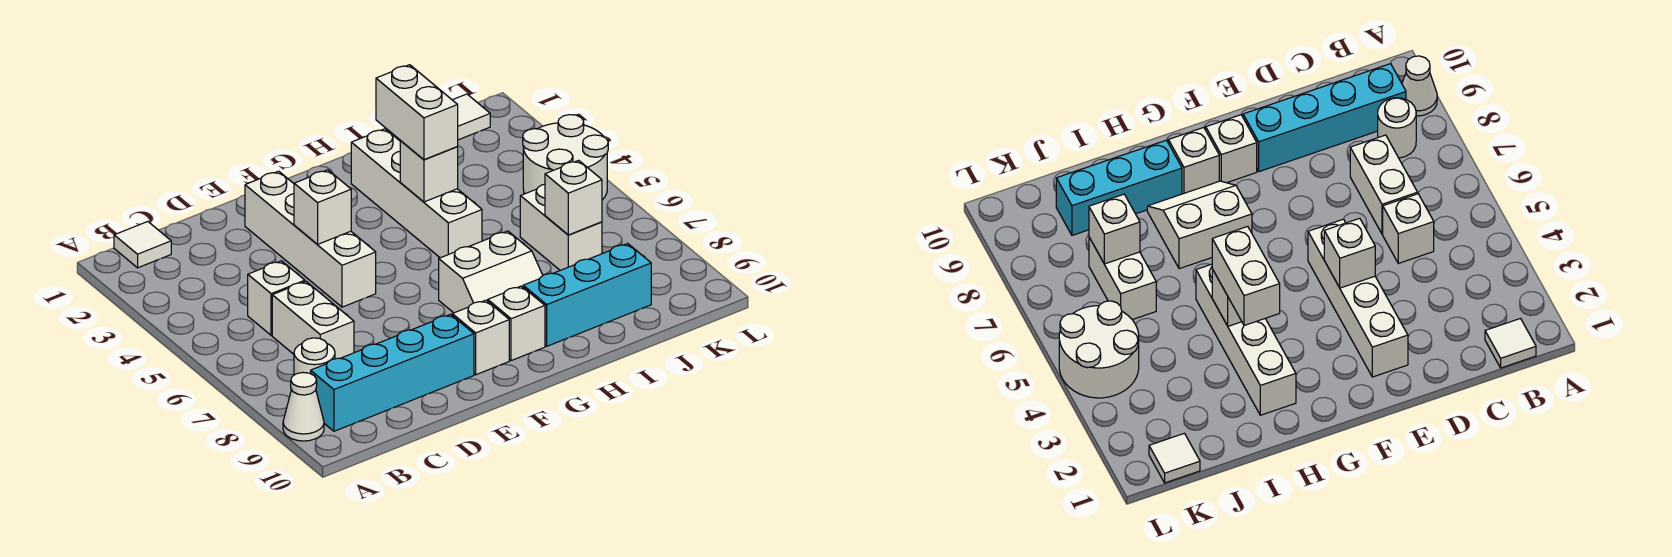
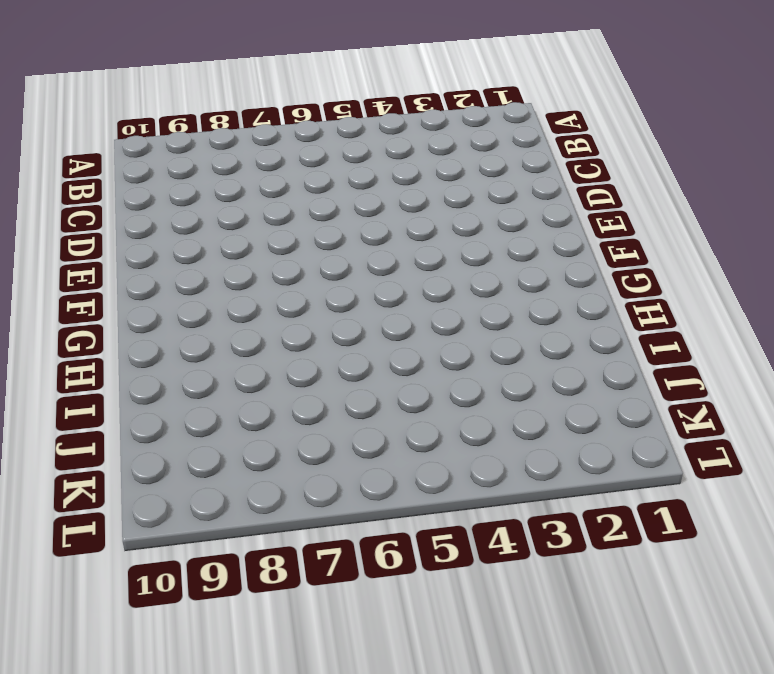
none -> white 1x1 cone [283,372,324,441]
none -> white 1x1 tile [114,222,171,268]
none -> white 1x1 round brick [294,338,335,375]

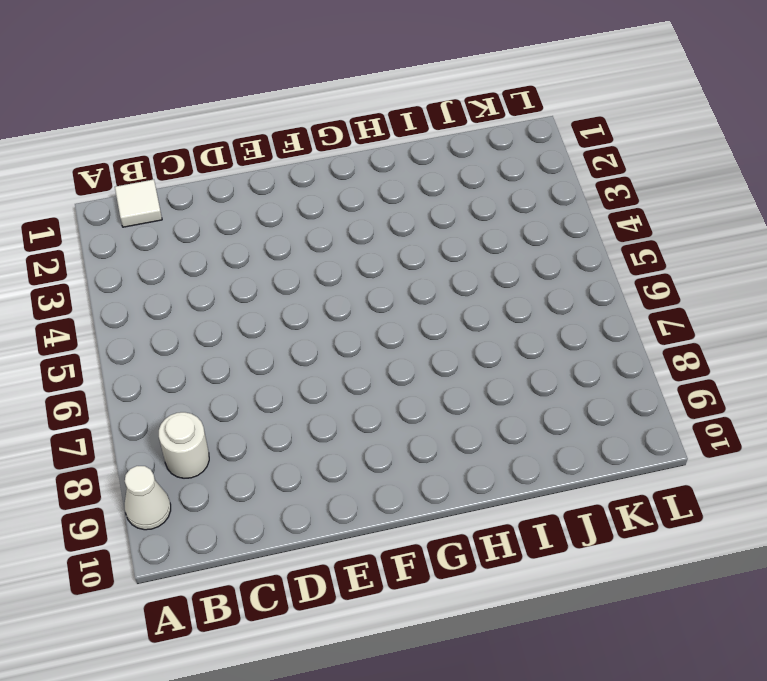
none -> cyan 1x4 brick [311,314,474,431]
none -> white 1x1 brick [248,261,305,335]
none -> white 1x2 brick [272,281,354,359]

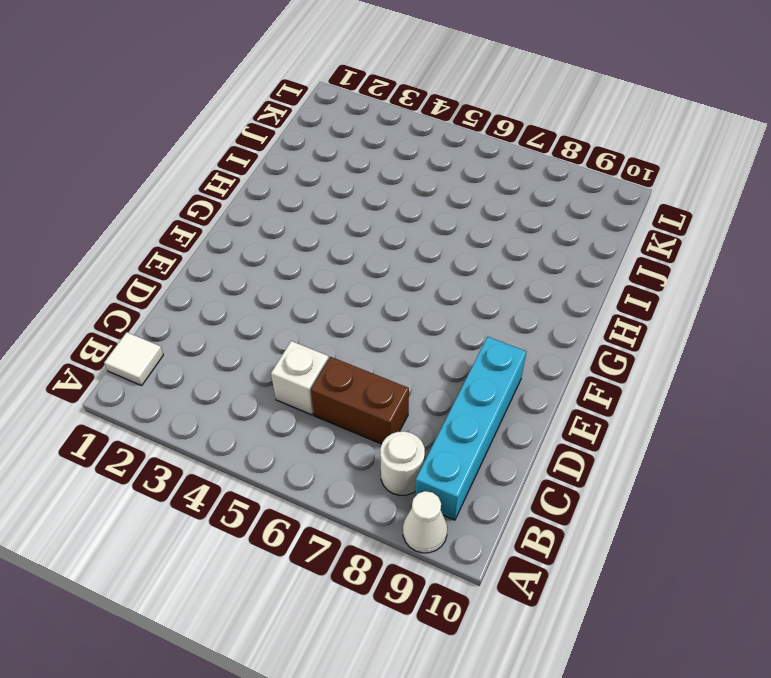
brown 1x2 brick [311,357,409,444] -> white 1x2 brick [272,281,354,359]
none -> white 1x4 brick [245,171,376,307]
none -> white 1x1 brick [452,300,509,375]
none -> white 2x2 slope [439,231,543,313]

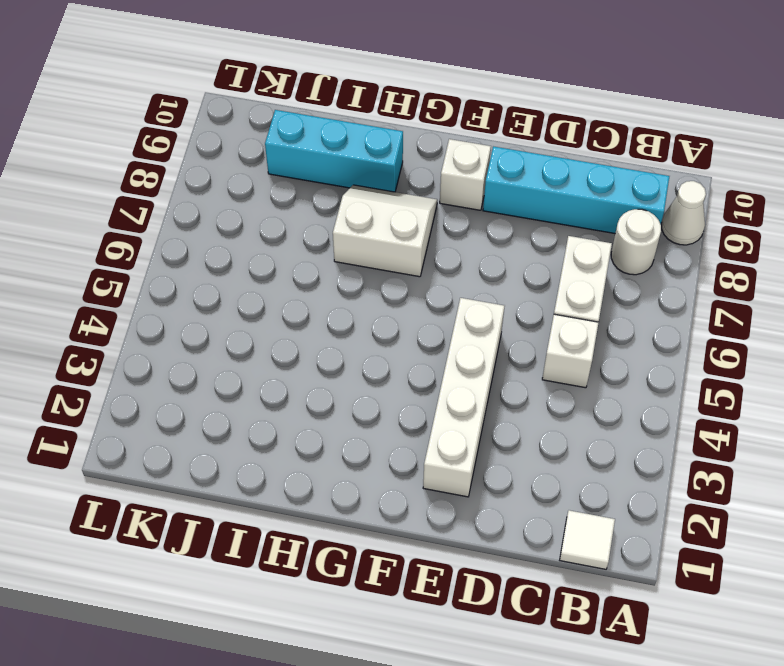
none -> white 1x1 brick [488,286,545,361]
none -> white 1x4 brick [351,129,482,258]
none -> white 1x2 brick [520,184,602,270]

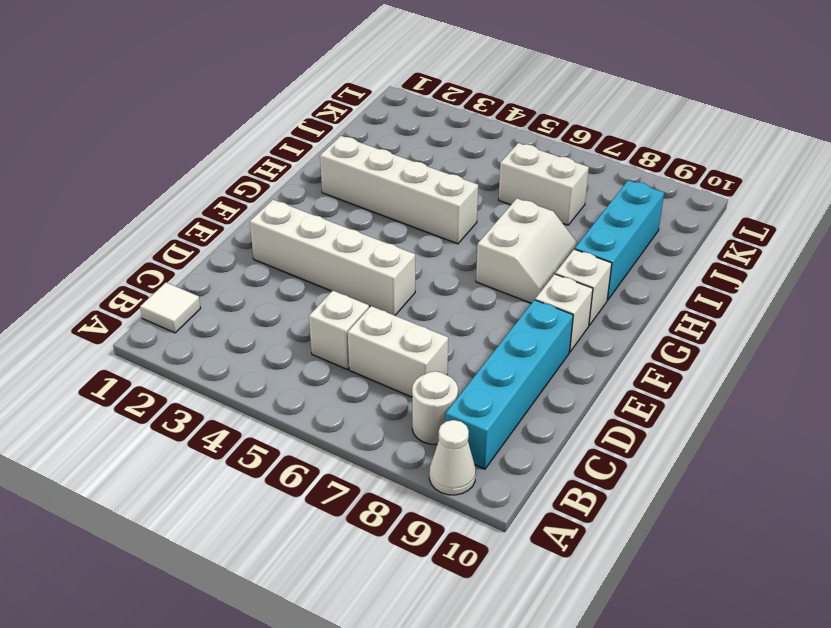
none -> white 1x1 tile [453,94,490,140]
none -> white 2x2 round brick [523,115,608,200]
none -> white 1x1 brick [294,170,351,244]

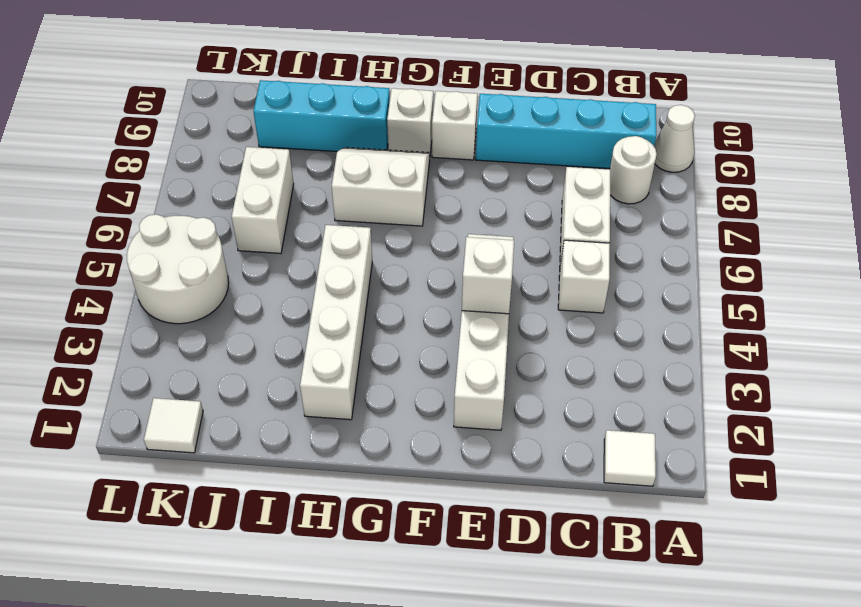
none -> white 1x1 brick [400,141,458,202]
none -> white 1x1 brick [545,160,602,235]
none -> white 1x2 brick [376,65,458,160]

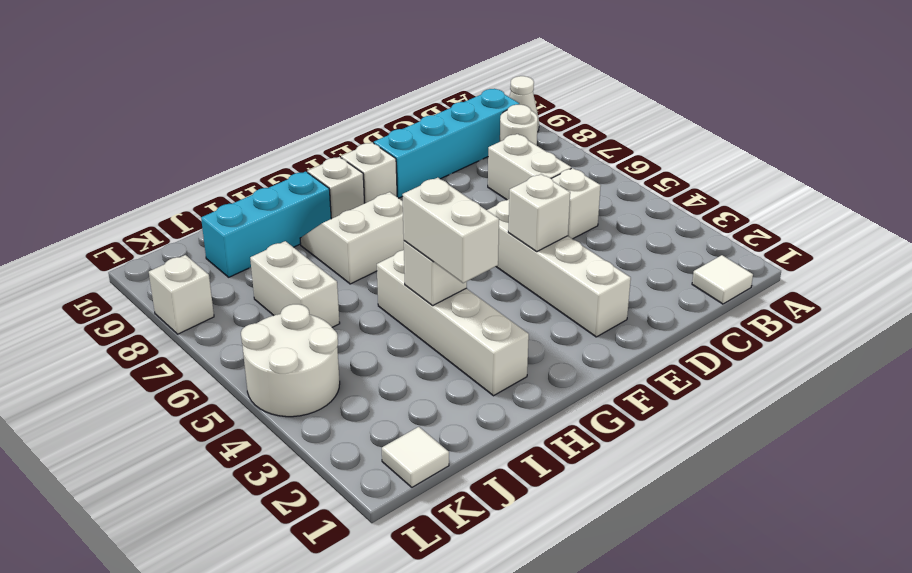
white 1x1 brick [149,255,214,334] -> white 1x1 brick moved to [545,160,602,235]

